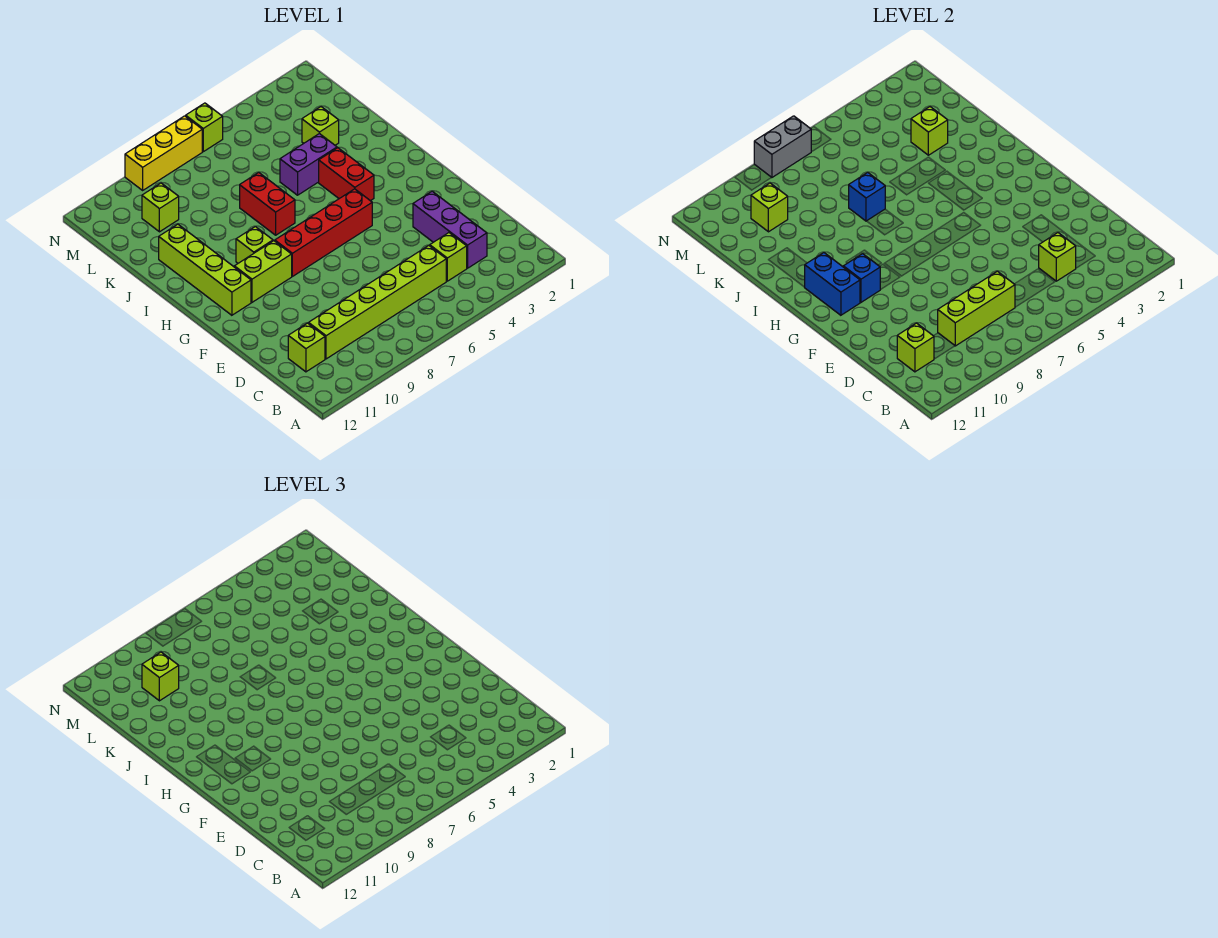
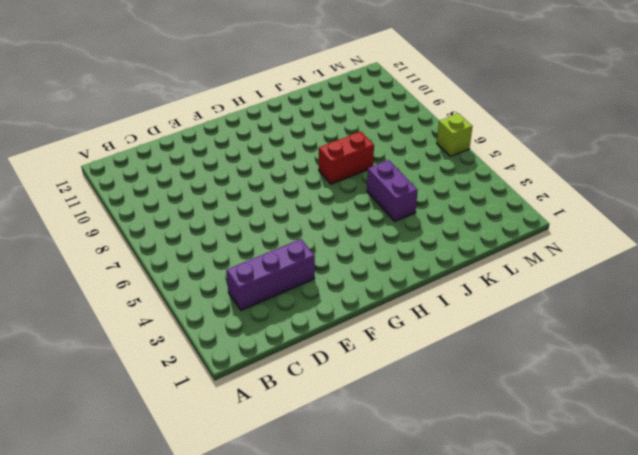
none -> lime 1x1 brick [430,233,467,281]
none -> lime 1x6 brick [309,246,446,359]
none -> lime 1x1 brick [288,323,325,372]

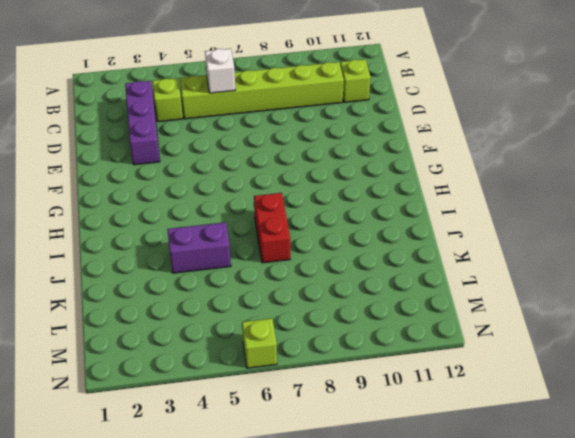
white 1x1 brick [205,49,235,93] -> none
none -> red 1x4 brick [275,189,372,276]
none -> lime 1x2 brick [234,241,292,302]
none -> lime 1x4 brick [159,224,251,315]

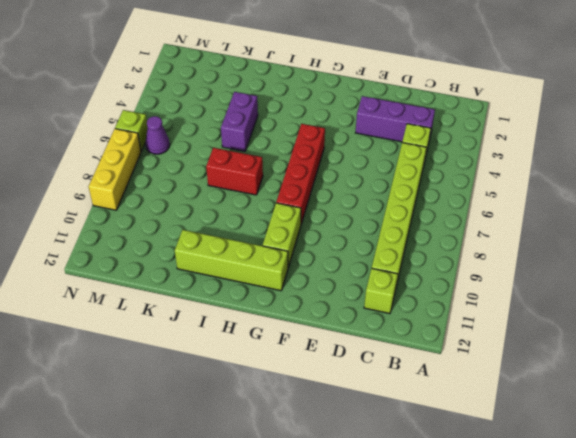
purple 1x1 cone [145,116,170,154] -> none
none -> red 1x2 brick [319,148,374,201]
none -> lime 1x1 brick [236,227,273,263]
none -> lime 1x1 brick [302,107,339,145]

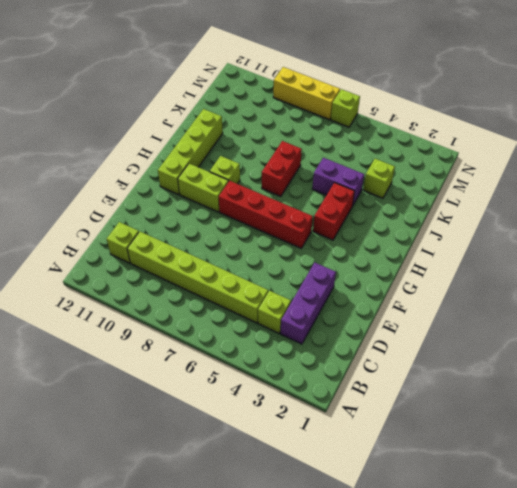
none -> lime 1x1 brick [142,183,179,232]
none -> lime 1x1 brick [1039,233,1076,281]
none -> lime 1x3 brick [938,271,1015,346]

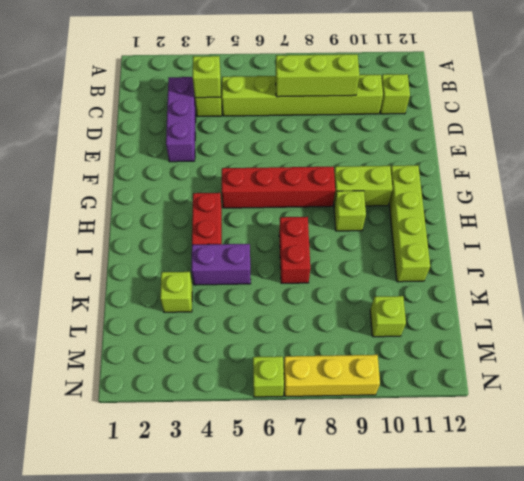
none -> lime 1x1 brick [897,323,934,372]
none -> blue 1x1 brick [843,254,880,302]
none -> blue 1x2 brick [805,253,860,315]

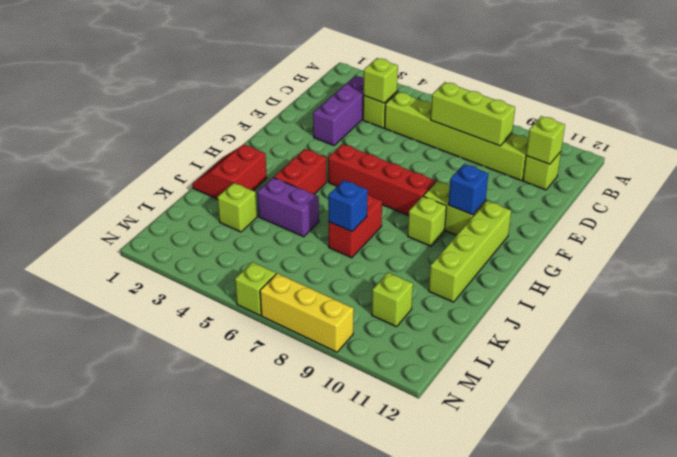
red 2x2 slope [192,144,267,199] -> none
none -> blue 1x2 brick [805,253,860,315]
none -> lime 1x1 brick [911,107,948,155]
none -> lime 1x1 brick [751,183,788,232]

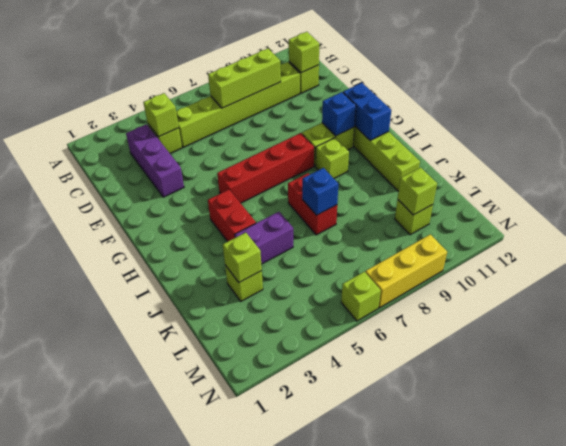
none -> grey 1x2 brick [754,116,811,178]
none -> lime 1x1 brick [142,652,179,701]

